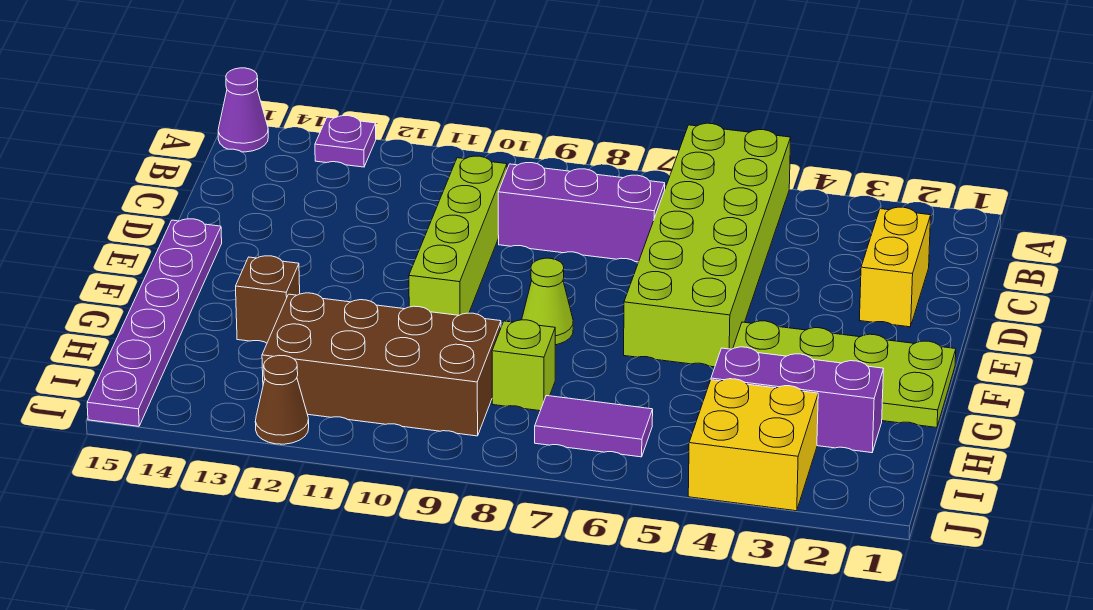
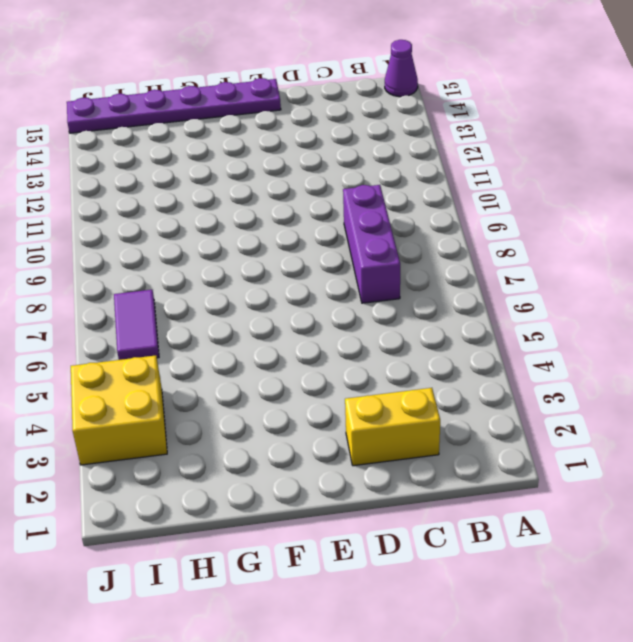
none -> lime 2x6 brick [624,123,791,367]
none -> purple 1x1 plate [315,116,376,167]
none -> lime 1x4 brick [409,156,507,315]

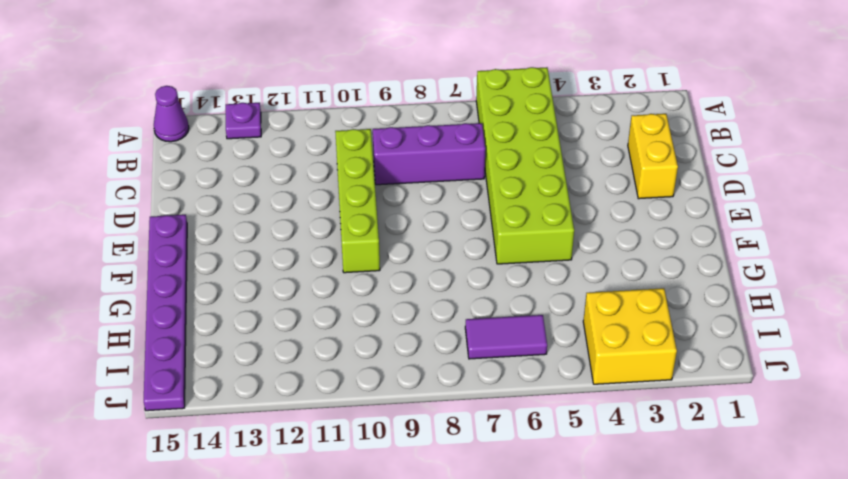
none -> lime 2x4 plate [733,321,956,428]
none -> lime 1x1 cone [522,258,573,345]
none -> brown 1x1 brick [236,256,300,343]

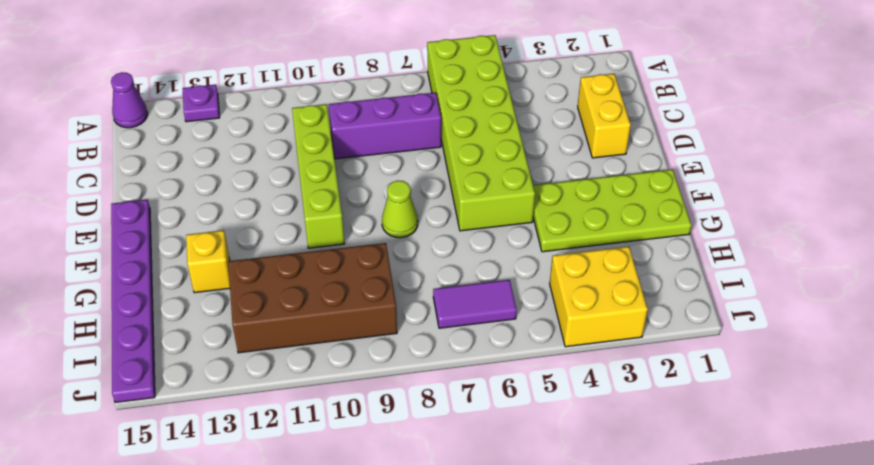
yellow 1x1 brick [186,230,230,293] -> brown 1x1 brick [236,256,300,343]
none -> purple 1x3 brick [711,347,883,453]
none -> lime 1x1 brick [492,320,555,411]
none -> brown 1x1 cone [255,356,309,444]

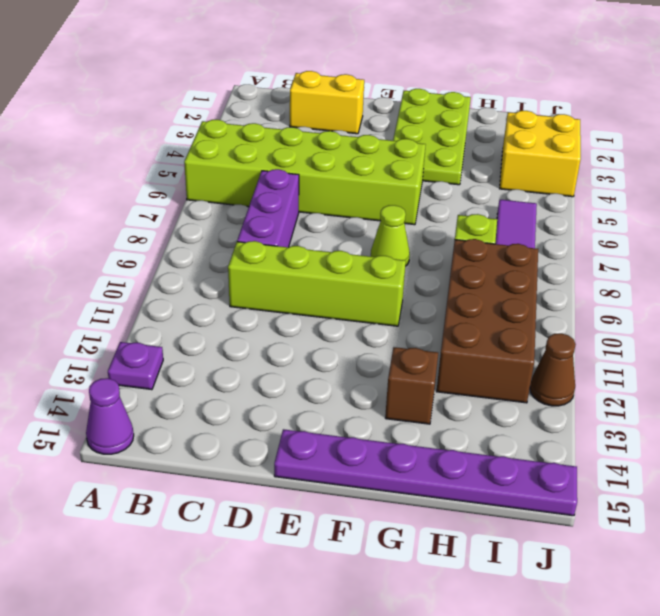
none -> purple 1x3 brick [711,347,883,453]

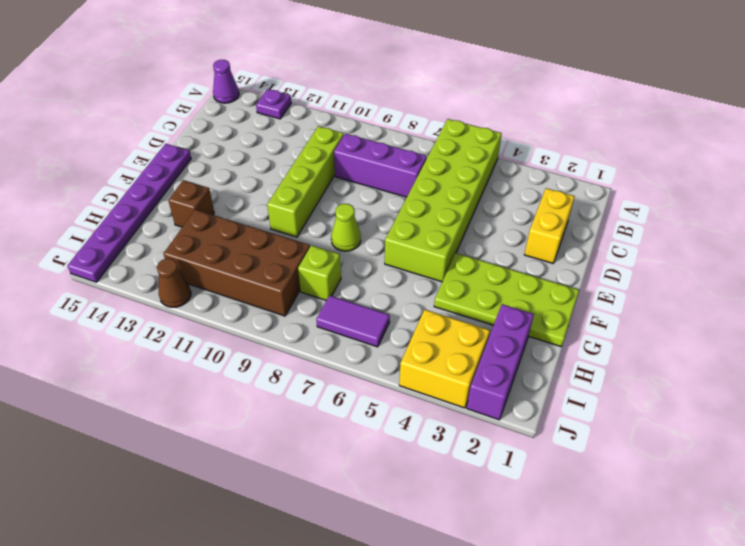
purple 1x3 brick [467,304,534,420] -> purple 1x3 brick turned to [711,347,883,453]

